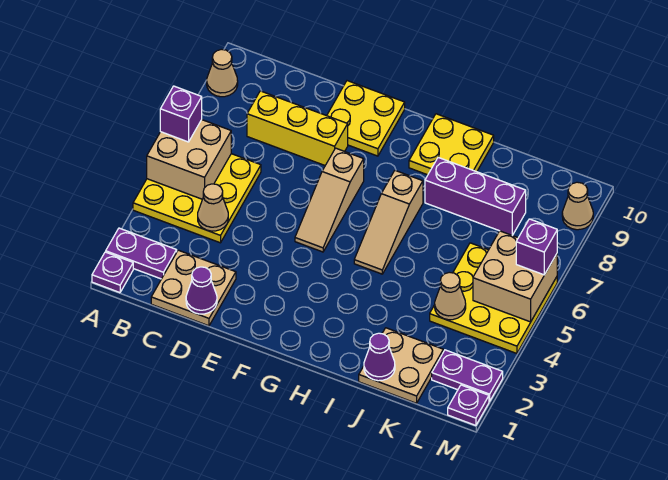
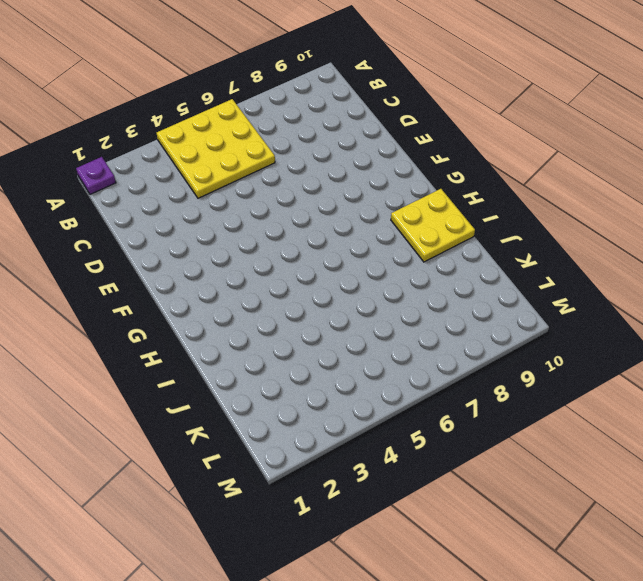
none -> purple 1x2 plate [106,228,177,279]
none -> tan 1x1 cone [207,49,238,97]
none -> tan 2x2 plate [151,250,236,326]

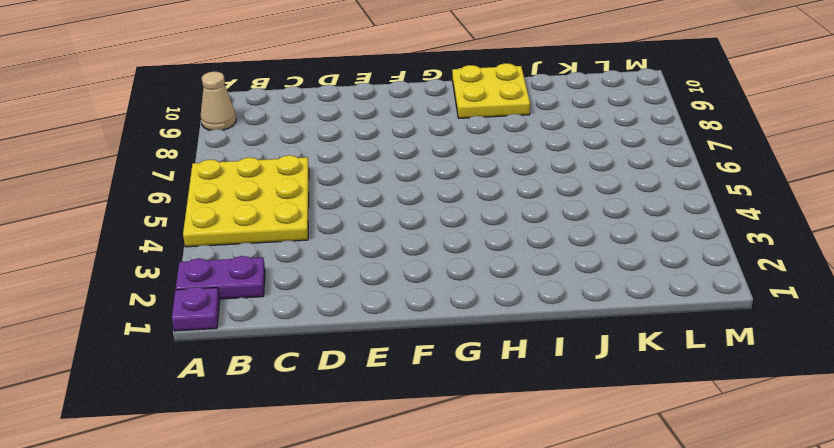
none -> tan 2x2 plate [151,250,236,326]
none -> yellow 1x3 brick [247,91,348,165]
none -> yellow 2x2 plate [327,81,405,156]

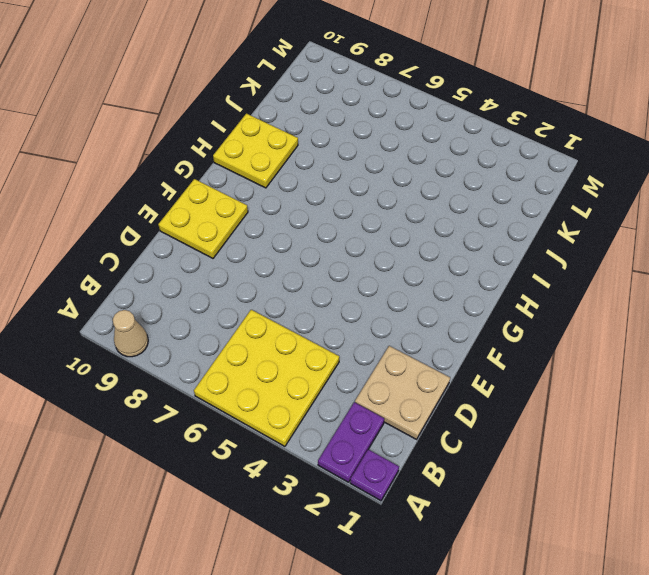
none -> yellow 1x3 brick [247,91,348,165]
none -> tan 1x3 slope [295,148,364,252]
none -> tan 1x3 slope [354,171,423,274]

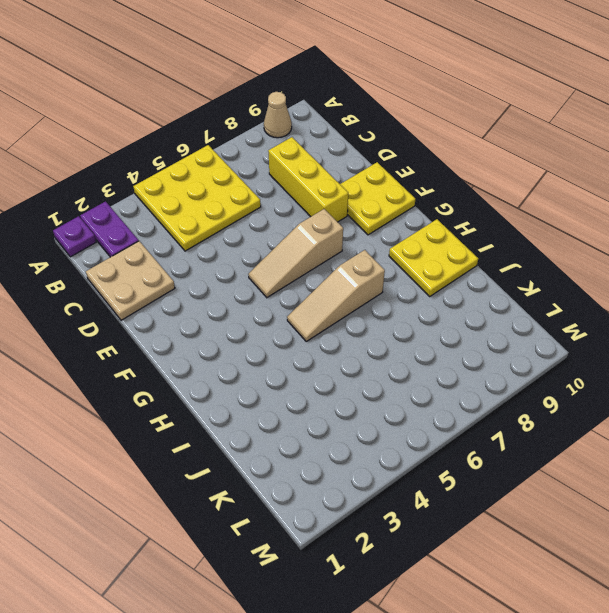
none -> purple 1x3 brick [425,157,526,235]
none -> tan 2x2 plate [359,328,443,403]
none -> yellow 3x3 plate [430,243,557,354]

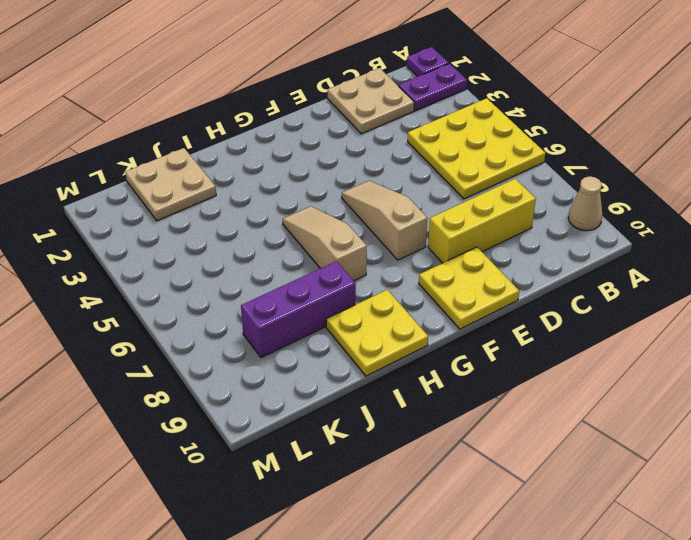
none -> yellow 3x3 plate [430,243,557,354]
none -> purple 1x2 plate [432,350,503,401]
none -> purple 1x1 plate [448,385,489,425]

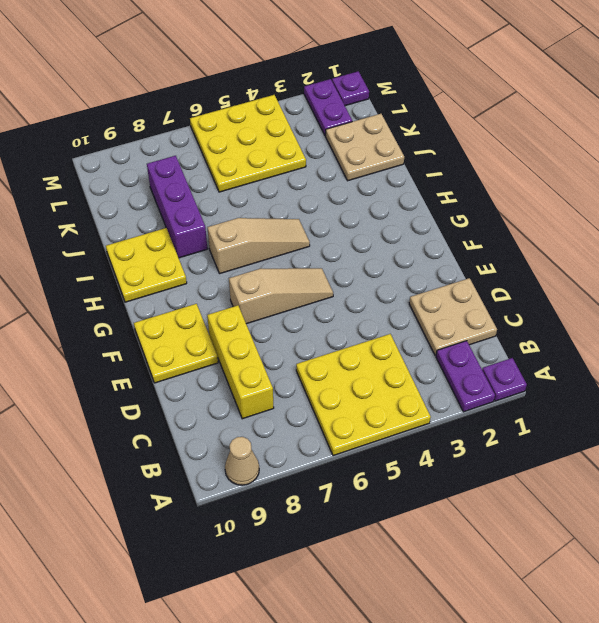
none -> tan 1x1 cone [562,182,593,230]
none -> tan 2x2 brick [147,120,231,199]
none -> tan 1x1 cone [198,184,228,231]

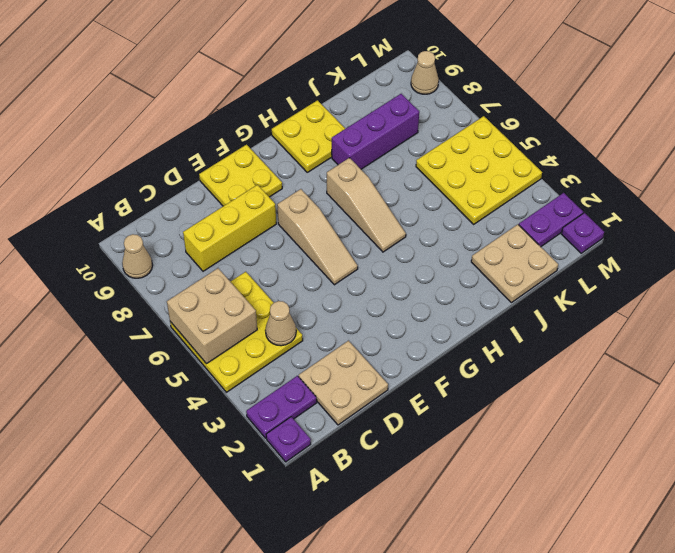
none -> purple 1x1 cone [186,267,217,314]
none -> purple 1x1 cone [364,333,395,381]
none -> tan 1x1 cone [435,272,466,320]

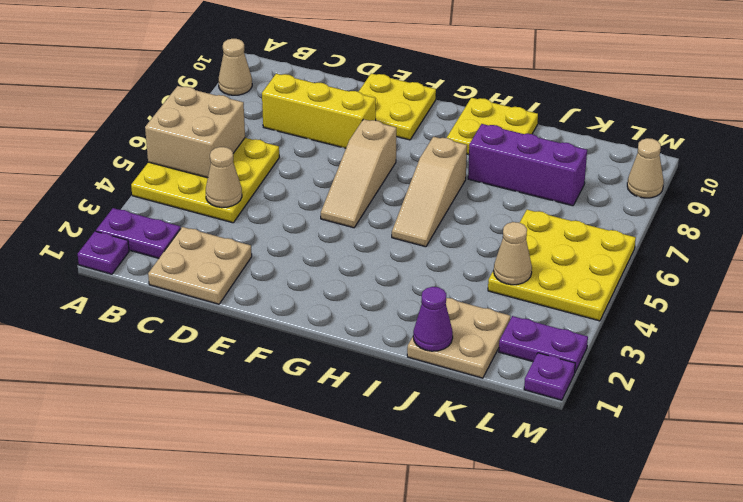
none -> purple 1x1 cone [186,267,217,314]
none -> tan 2x2 brick [473,231,557,322]
none -> purple 1x1 brick [160,86,202,142]

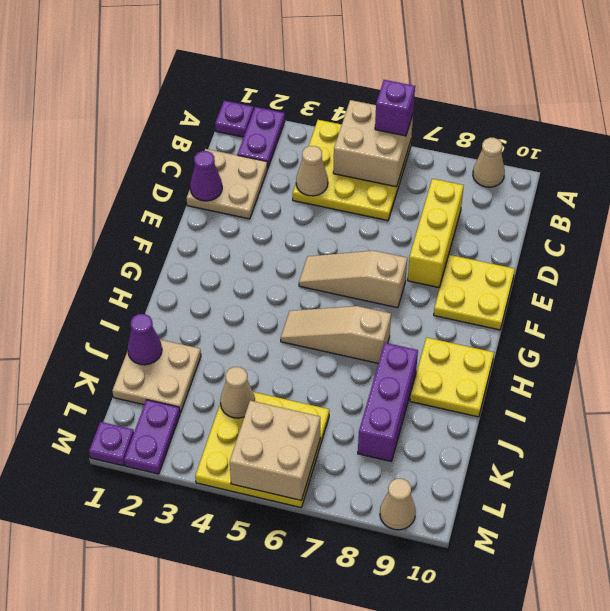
none -> purple 1x1 brick [516,219,557,275]

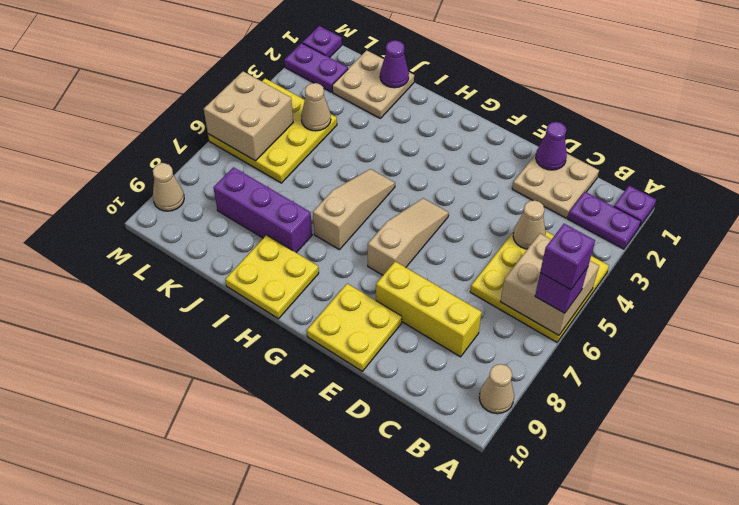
purple 1x1 brick [540,224,595,290] -> purple 1x1 brick moved to [516,219,557,275]

